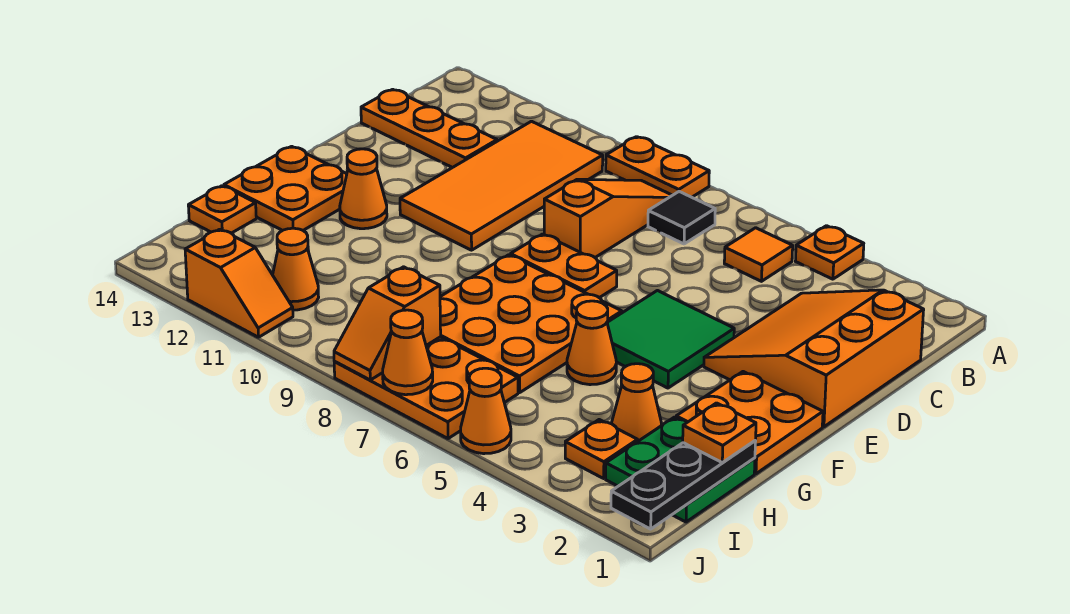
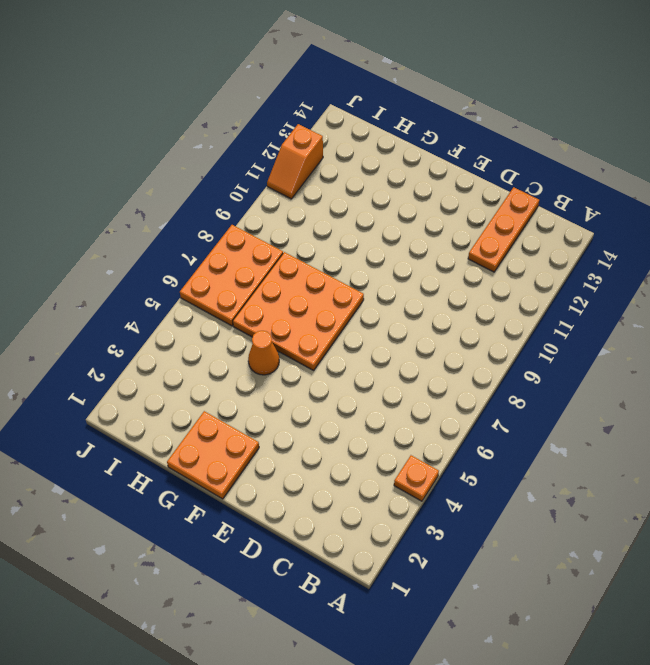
none -> orange 1x2 plate [606,137,709,197]
none -> orange 1x1 tile [724,228,793,281]
none -> black 1x1 tile [648,192,715,244]

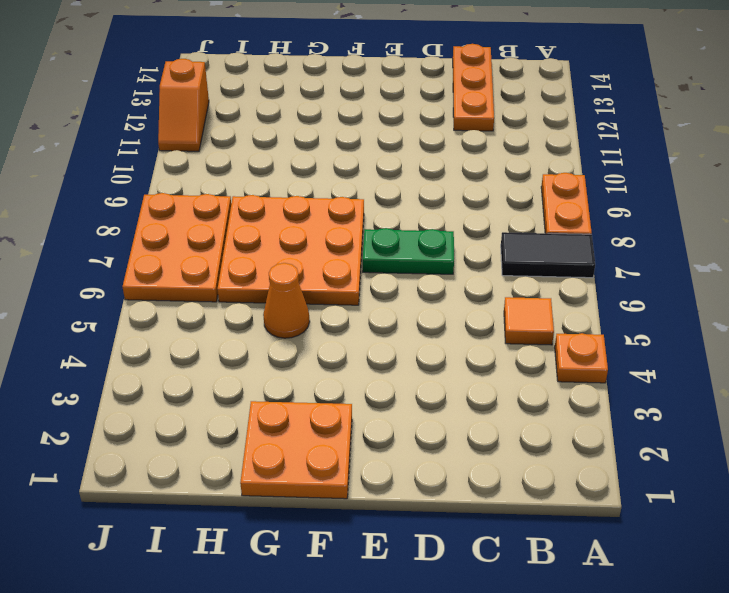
black 1x2 tile [501,232,595,278] -> black 1x1 tile [648,192,715,244]
green 1x2 plate [363,228,454,274] -> orange 1x2 plate [511,234,617,298]
none -> orange 1x3 slope [544,179,672,257]
none -> orange 2x4 tile [400,121,603,250]
none -> orange 3x3 slope [704,290,924,427]

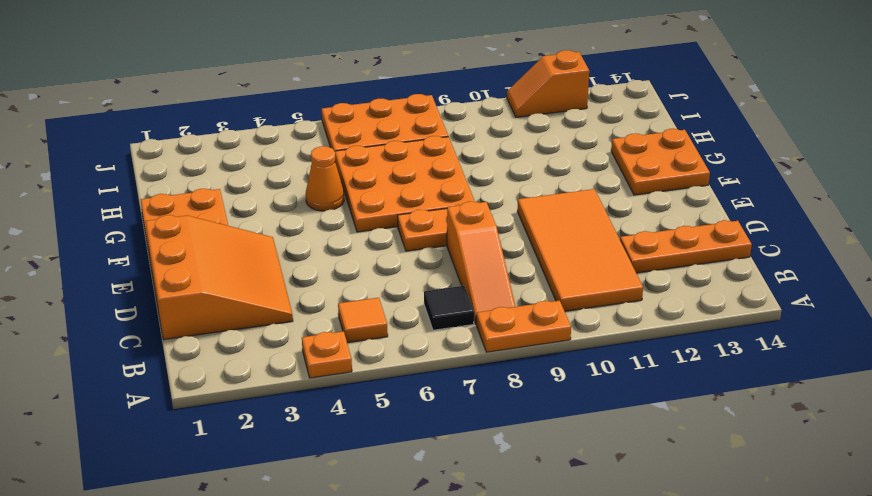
none -> green 2x2 tile [607,291,734,388]
none -> orange 1x1 cone [340,149,387,229]
none -> green 2x2 plate [606,417,755,522]

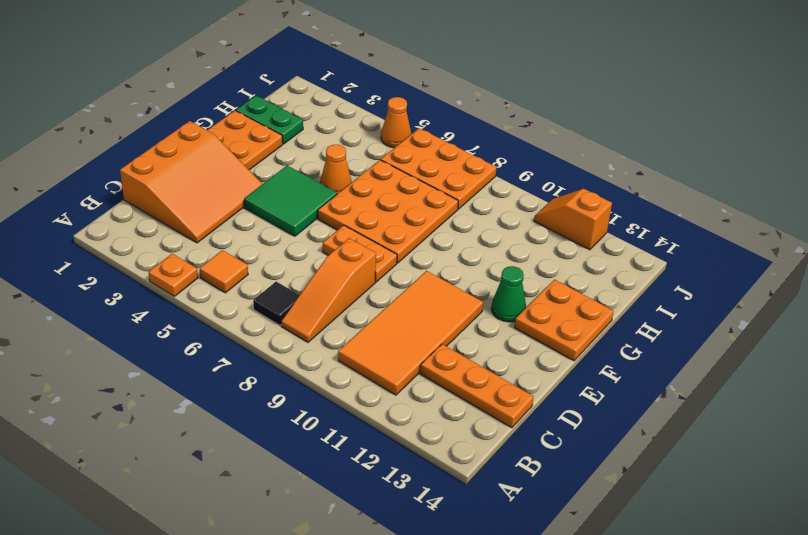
green 1x1 cone [491,266,526,322] -> orange 1x1 cone [340,149,387,229]
green 1x2 plate [236,96,303,144] -> green 2x2 plate [606,417,755,522]
none -> orange 1x2 plate [606,137,709,197]
none -> orange 1x1 cone [611,364,662,441]
none -> orange 1x1 plate [188,186,256,233]

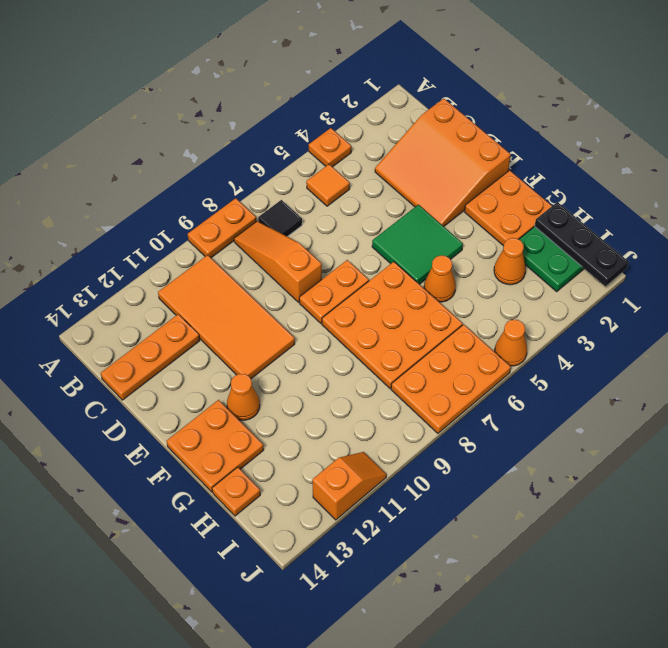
none -> orange 1x1 plate [565,420,638,478]
none -> orange 1x1 cone [273,228,319,310]
none -> orange 1x2 slope [334,267,441,380]

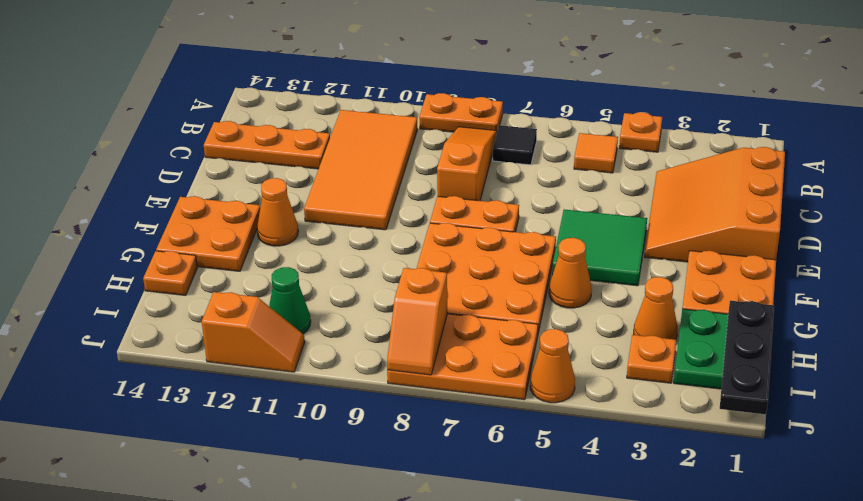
green 1x1 cone [269,267,311,334] -> orange 1x1 cone [273,228,319,310]
none -> orange 1x1 cone [383,310,433,395]
none -> orange 1x1 plate [683,403,756,462]

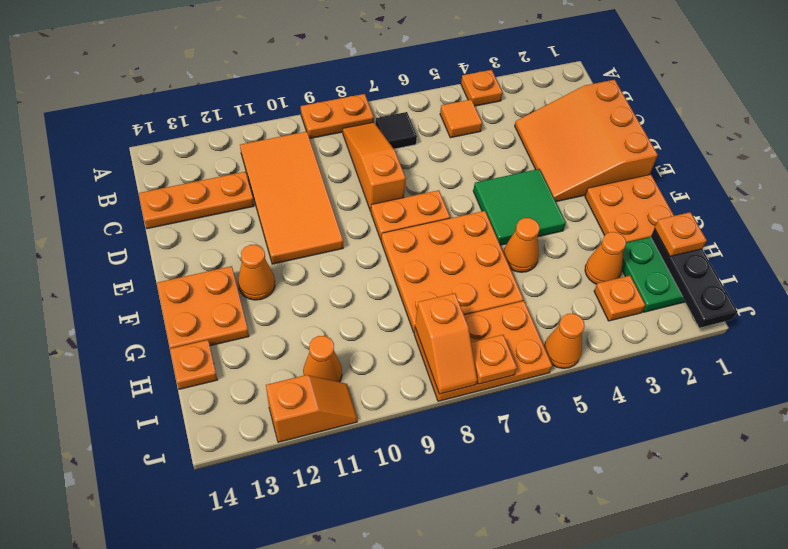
orange 1x1 plate [471,335,517,384] -> orange 1x1 cone [383,310,433,395]

